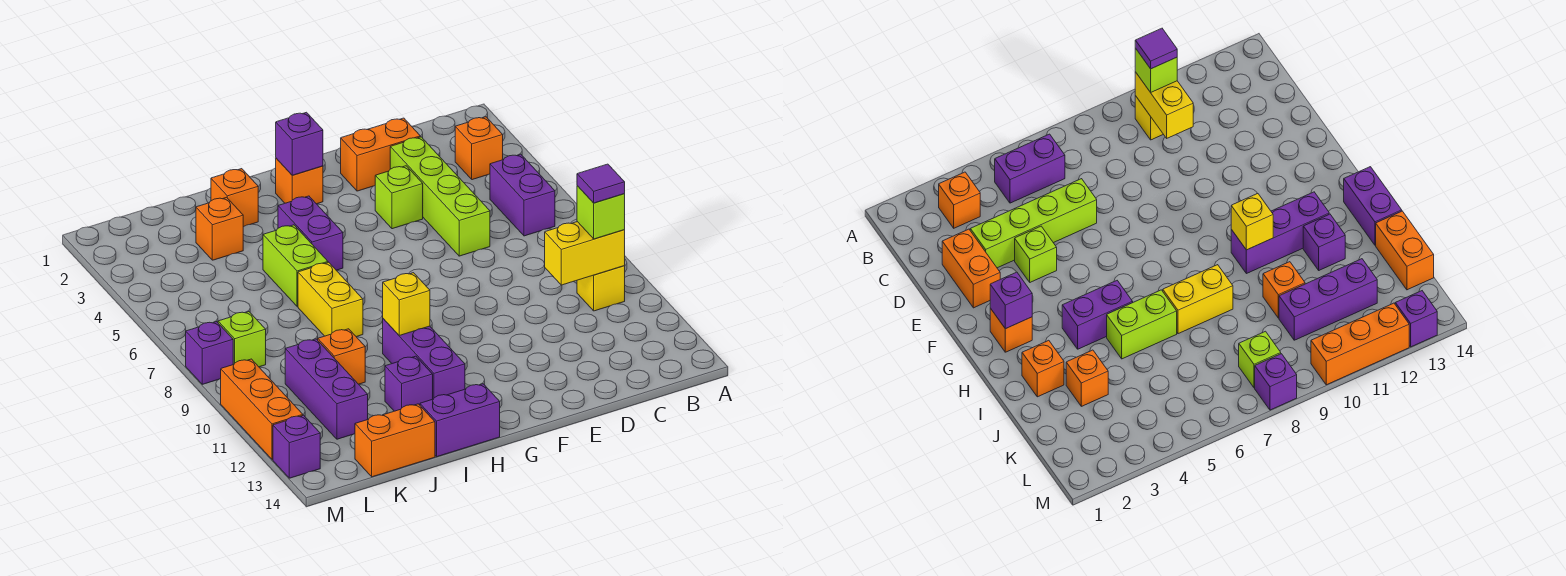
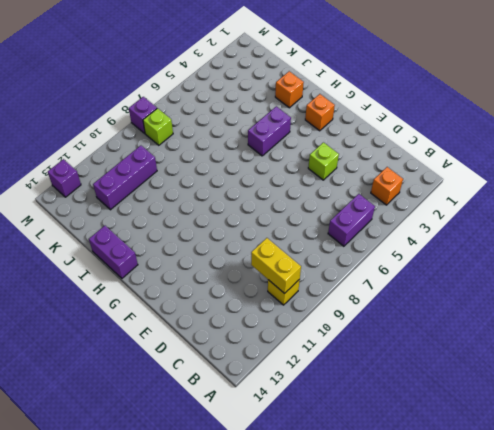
none -> orange 1x2 brick [341,118,420,191]
none -> lime 1x4 brick [390,137,490,256]
none -> purple 1x3 brick [383,319,465,399]

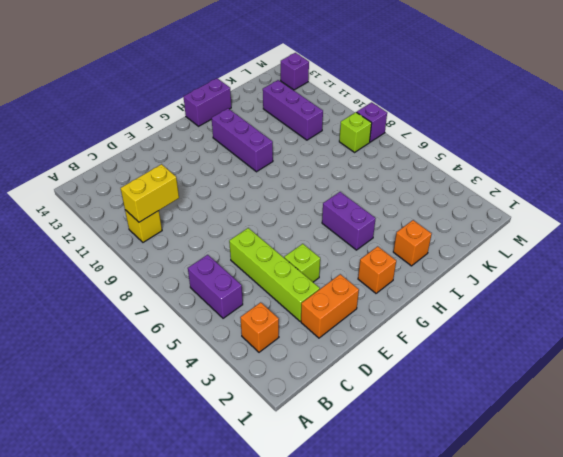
none -> lime 1x2 brick [263,225,328,307]
none -> yellow 1x2 brick [298,262,363,337]
none -> purple 1x1 brick [385,356,433,411]

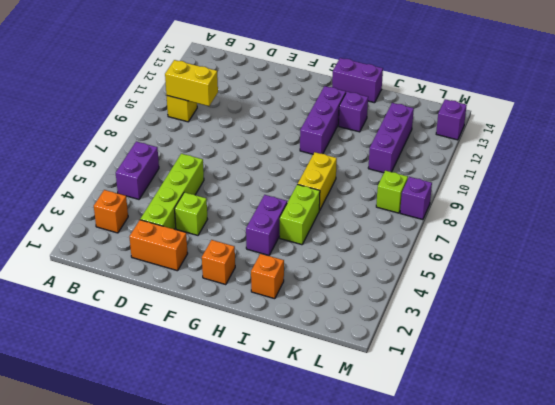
none -> orange 1x1 brick [196,197,243,260]
none -> orange 1x1 brick [318,329,365,384]
none -> orange 1x2 brick [355,404,435,477]

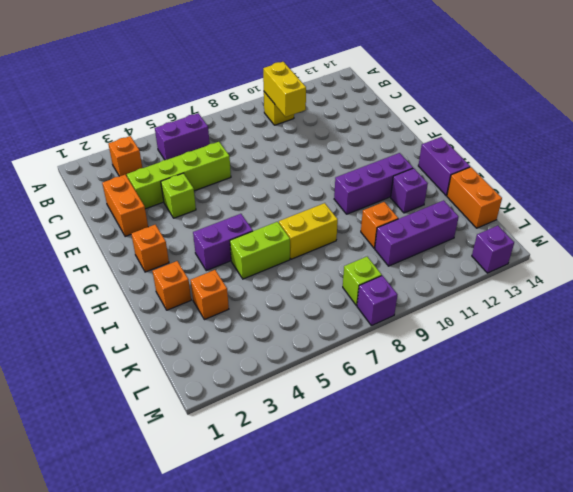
none -> orange 1x3 brick [221,359,303,460]
none -> purple 1x1 brick [276,112,323,175]
none -> yellow 1x1 brick [383,273,430,335]

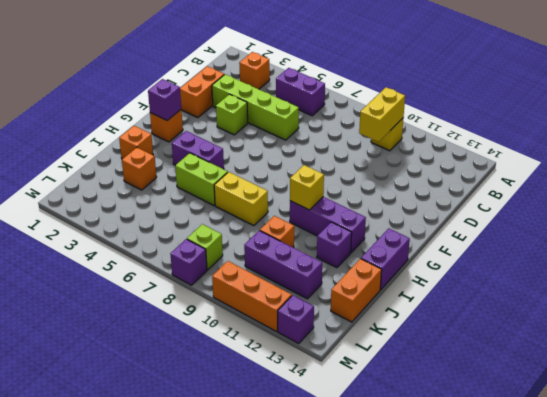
none -> lime 1x1 brick [577,186,625,239]
none -> purple 1x1 tile [577,164,625,203]

